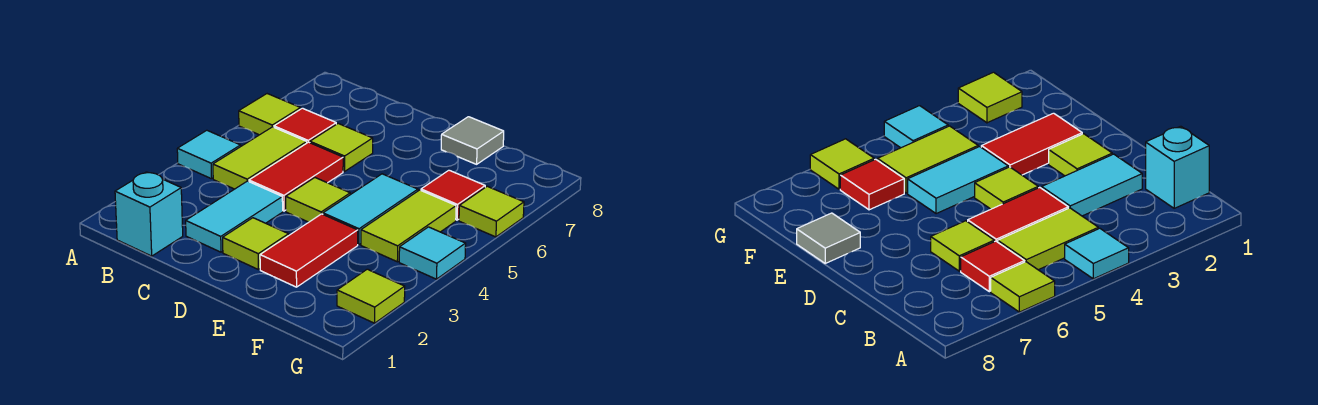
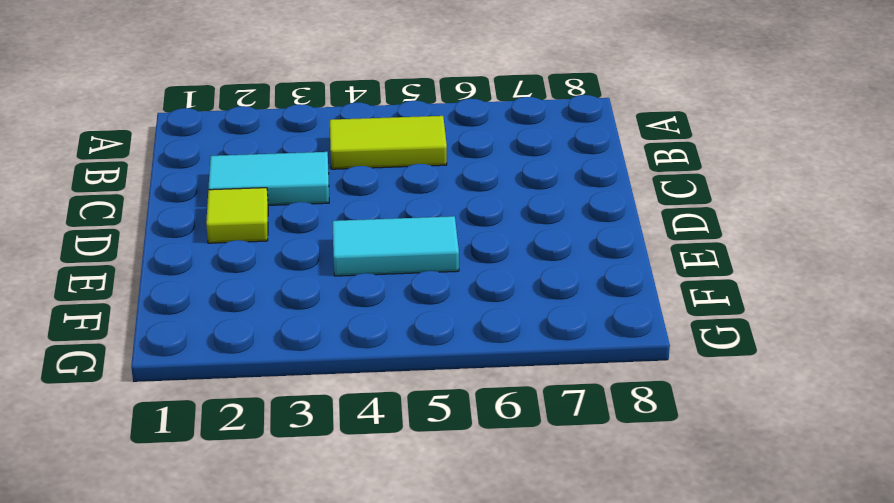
none -> cyan 1x1 tile [177,130,241,179]
none -> lime 1x1 tile [239,94,301,135]
none -> cyan 1x1 brick [115,172,183,256]

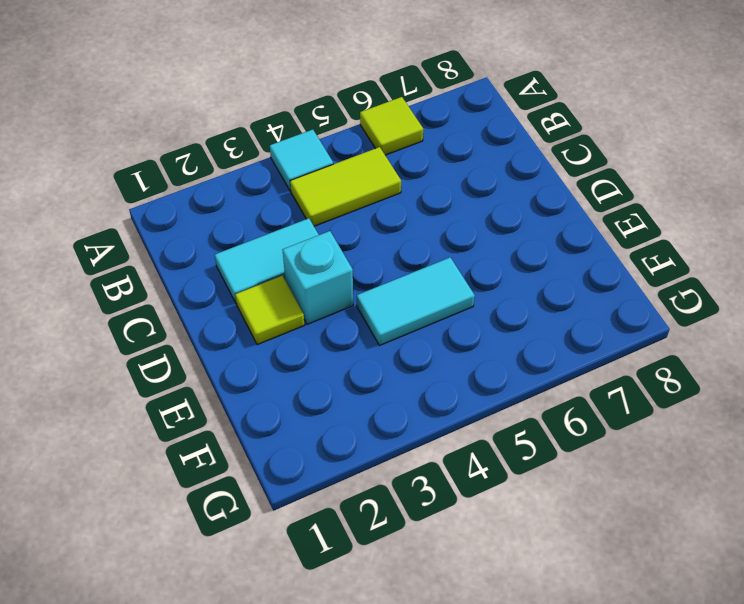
cyan 1x1 brick [283,231,353,324] -> cyan 1x1 brick moved to [115,172,183,256]
none -> red 1x1 tile [274,108,336,143]
none -> red 1x2 tile [249,142,343,211]
none -> lime 1x1 tile [310,124,373,172]

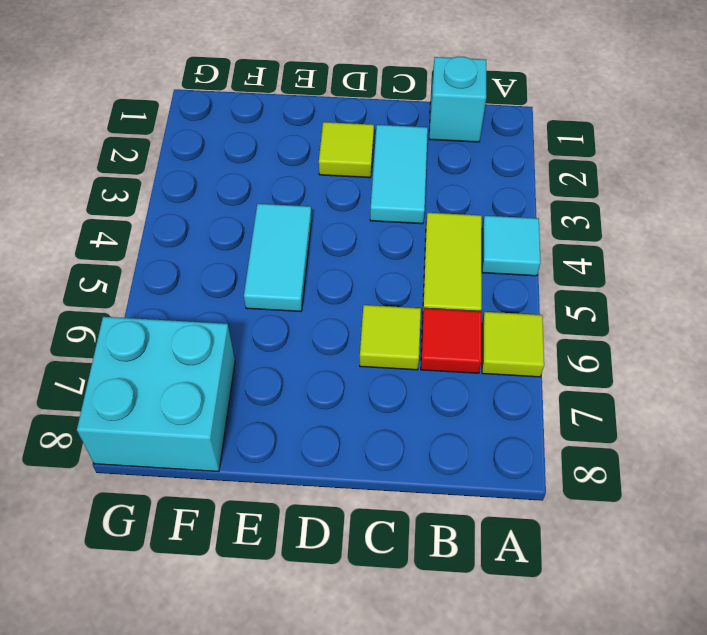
cyan 2x2 brick [77,317,235,472] -> none
none -> red 1x2 tile [249,142,343,211]
none -> lime 1x1 tile [286,178,350,222]
none -> red 1x2 tile [260,214,358,287]

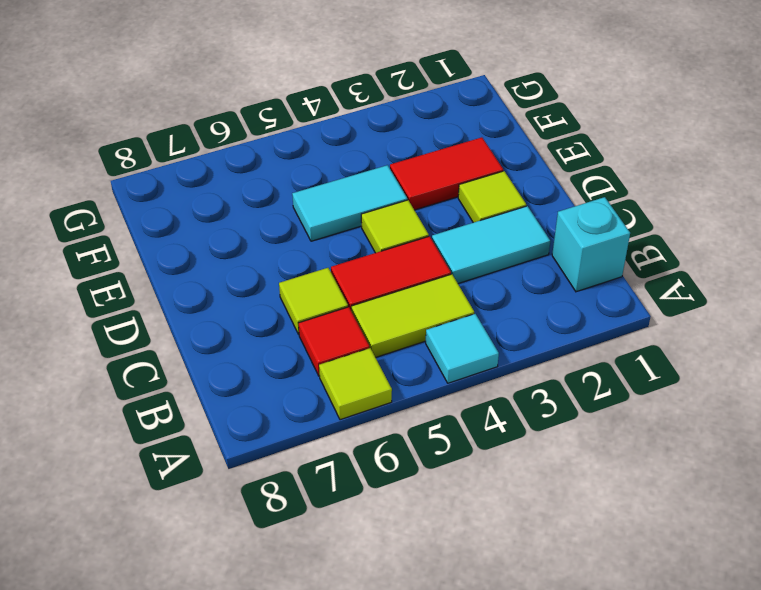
none -> grey 1x1 tile [441,117,504,164]
none -> lime 1x2 tile [361,190,456,262]
none -> red 1x1 tile [421,170,485,220]

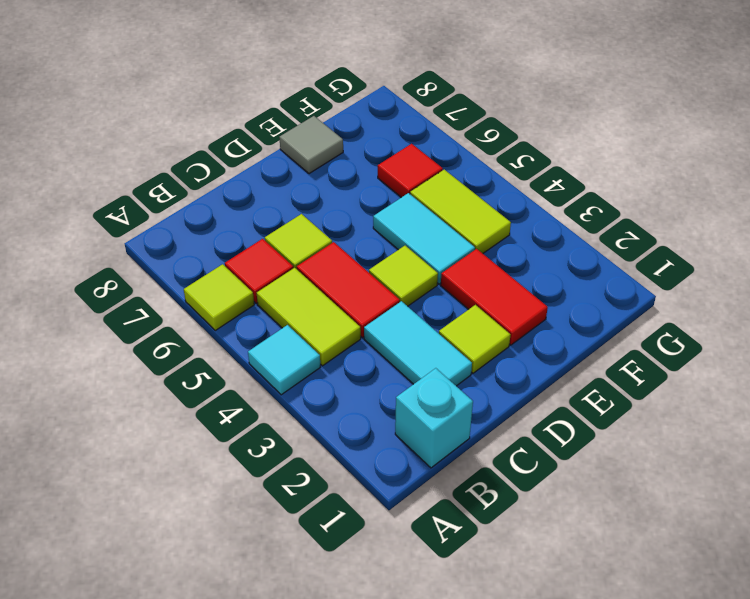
none -> lime 1x1 tile [337,269,405,323]
none -> cyan 1x1 tile [399,227,466,279]
none -> lime 1x1 tile [459,186,524,237]

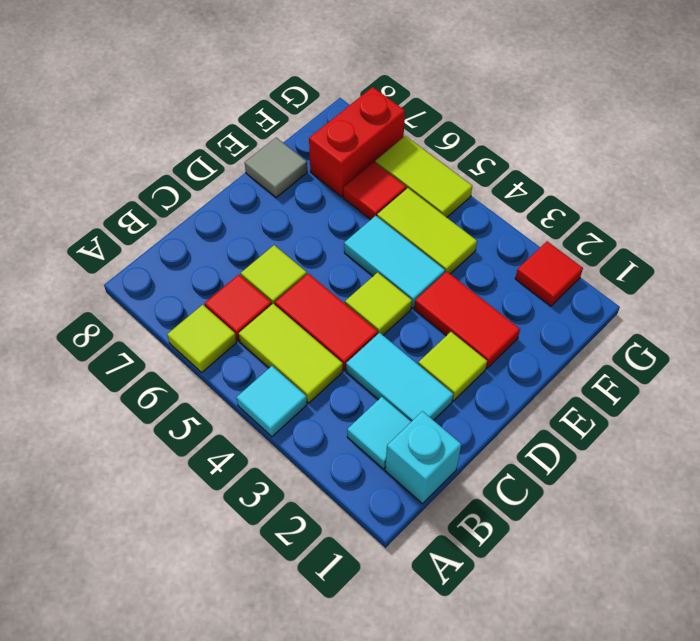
cyan 1x1 tile [347,397,411,469] -> cyan 1x1 tile moved to [399,227,466,279]
red 1x2 brick [309,87,405,197] -> none
red 1x1 tile [515,241,583,306] -> lime 1x1 tile [337,269,405,323]
lime 1x2 tile [375,136,472,217] -> lime 1x1 tile [459,186,524,237]

